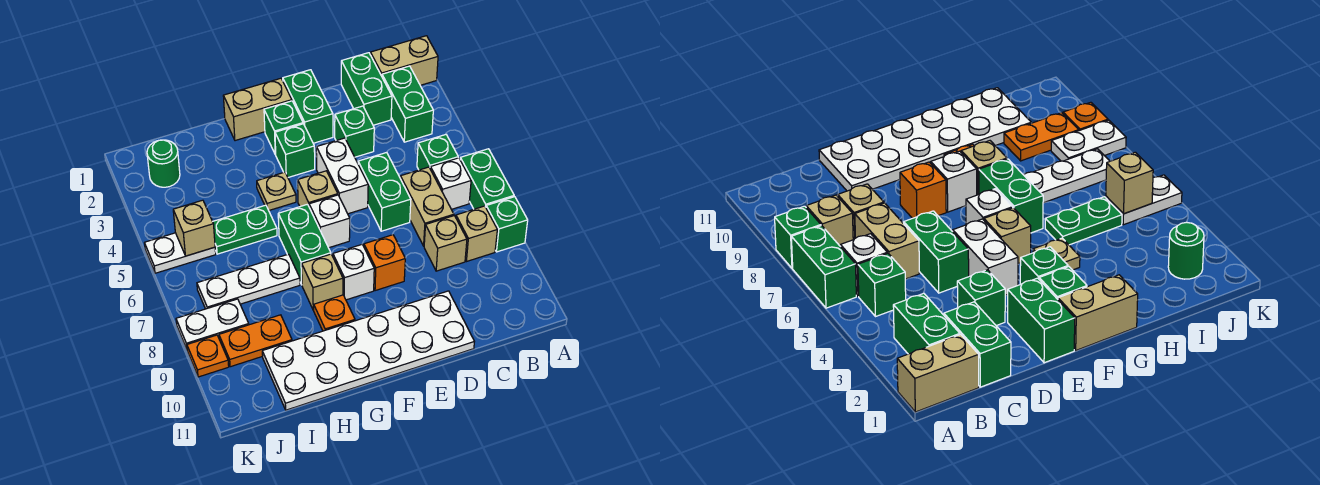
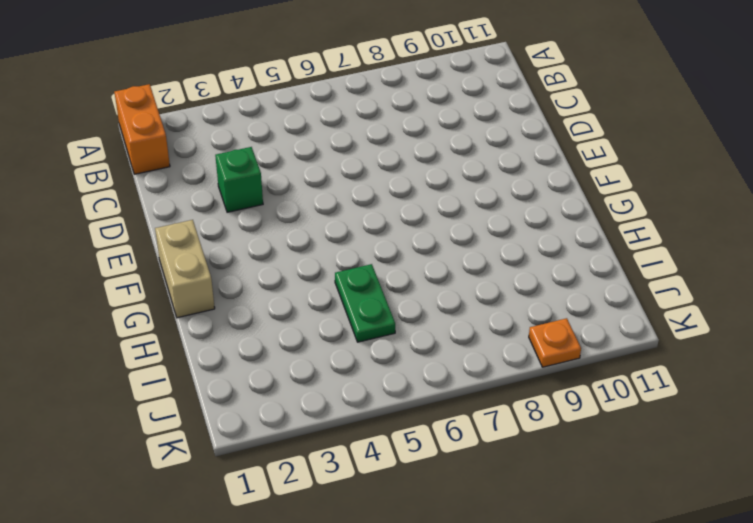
orange 1x2 brick [114,84,170,174] -> tan 1x2 brick [370,36,438,85]
none -> green 1x2 brick [460,149,514,209]
none -> green 1x1 brick [486,197,528,252]
none -> green 1x2 brick [382,66,433,142]
none -> green 1x1 brick [417,134,458,170]

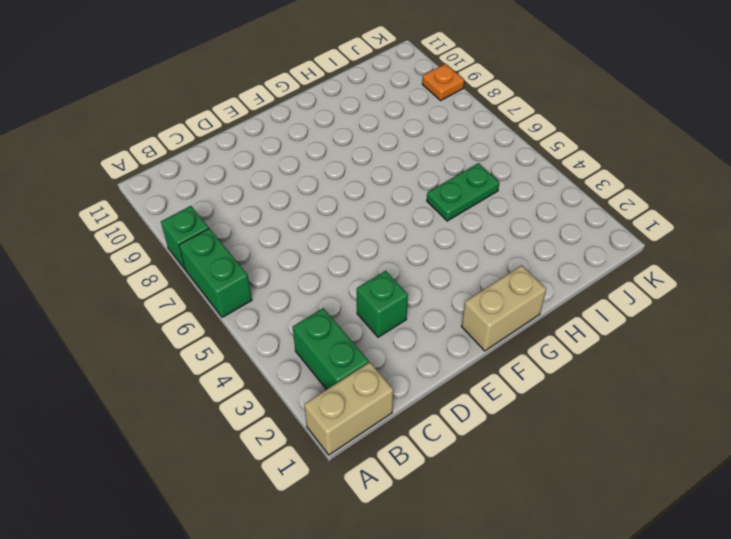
none -> green 1x1 brick [417,134,458,170]
none -> white 1x1 brick [430,158,471,209]
none -> tan 1x1 brick [456,206,497,261]
none -> green 1x2 brick [341,53,392,125]

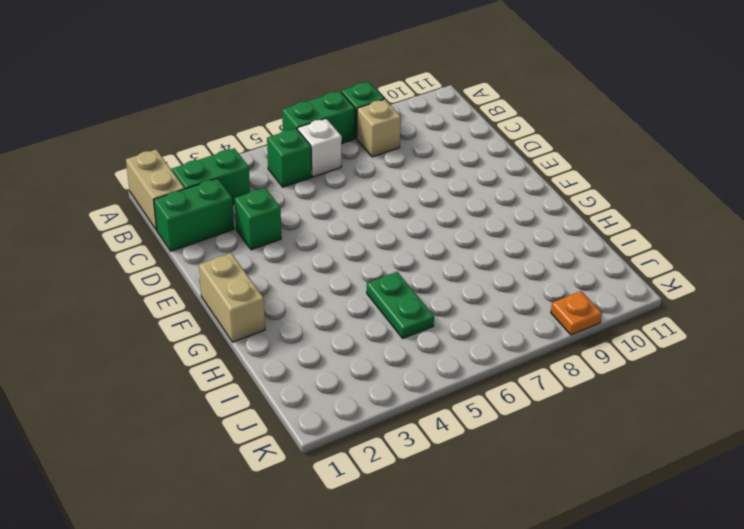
none -> tan 1x2 brick [400,167,454,246]
none -> tan 1x1 brick [424,216,467,271]
none -> green 1x2 brick [358,153,411,231]
none -> white 2x6 plate [262,291,474,410]

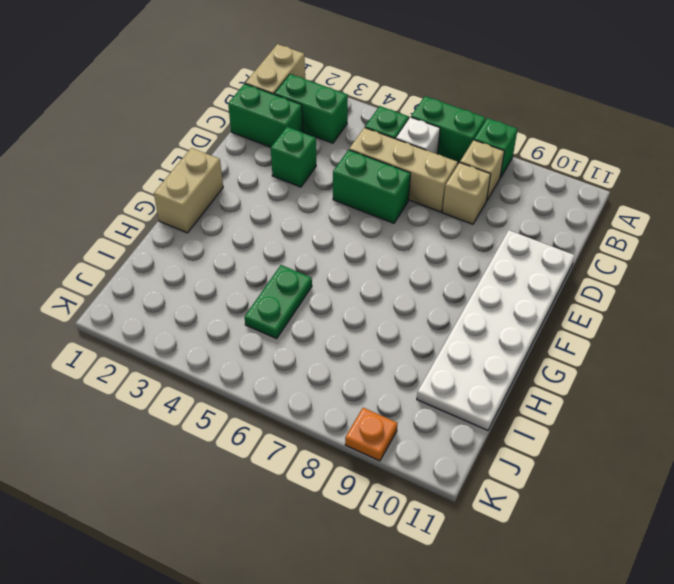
tan 1x3 brick [349,128,458,212] -> tan 1x2 brick [400,167,454,246]
none -> green 1x2 brick [283,70,333,143]
none -> white 1x2 brick [316,138,368,214]
none -> orange 1x1 brick [364,235,405,291]
none -> green 1x1 brick [264,101,303,154]

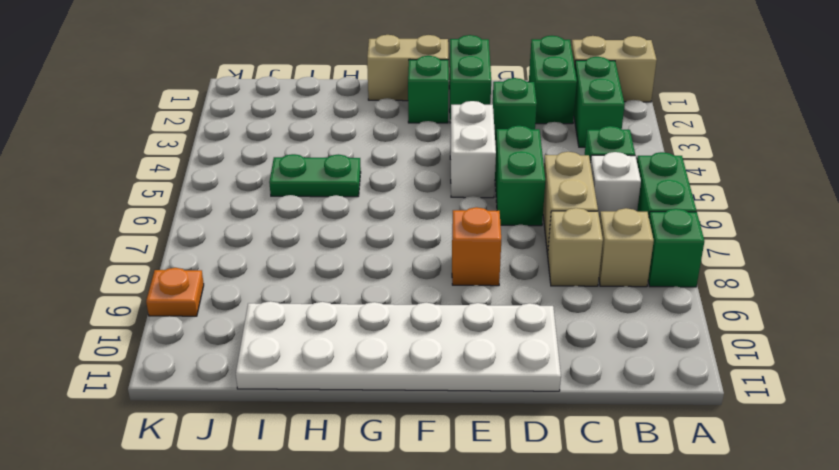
none -> green 1x1 brick [275,124,315,177]
none -> tan 1x1 brick [298,171,338,206]
none -> white 1x1 brick [309,195,350,248]
none -> white 1x1 brick [333,245,374,300]

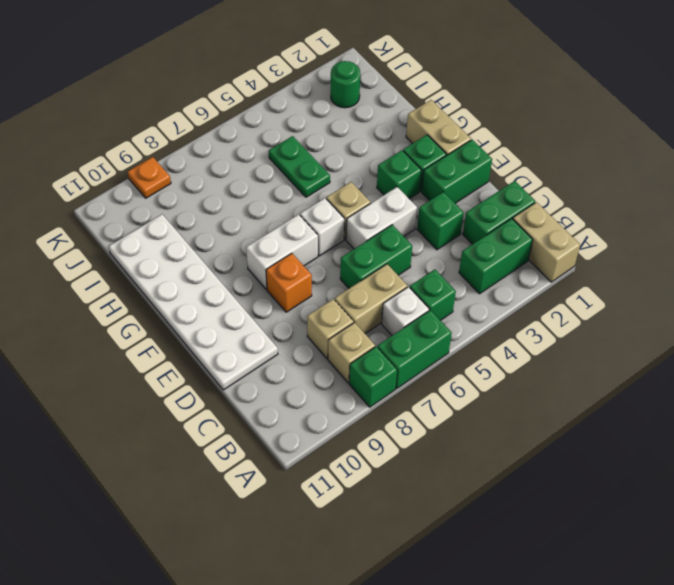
white 1x2 brick [246,214,318,290] -> white 1x1 brick [333,245,374,300]
none -> tan 1x1 plate [257,172,296,210]
none -> green 1x2 brick [278,204,331,285]
none -> tan 1x1 brick [302,254,343,310]
none -> orange 1x1 plate [314,295,355,331]

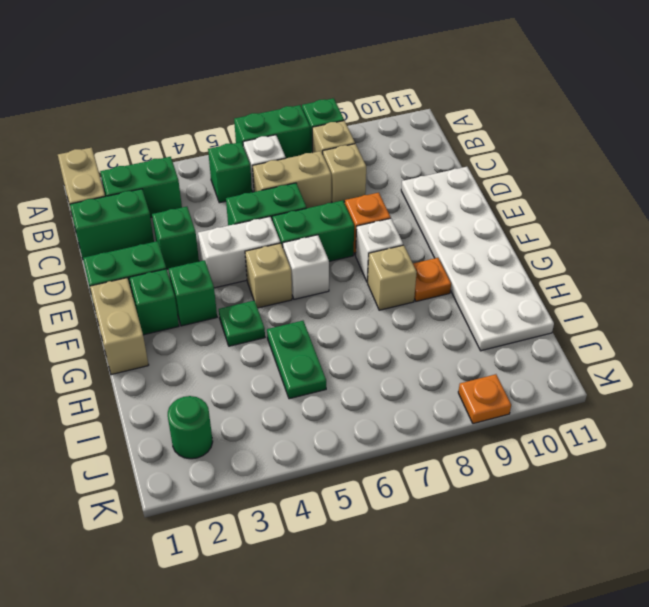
green 1x2 brick [272,200,354,261] -> green 1x2 brick moved to [278,204,331,285]
green 1x1 plate [219,301,265,346] -> tan 1x1 plate [257,172,296,210]
none -> white 1x3 plate [197,254,300,309]
none -> orange 1x2 plate [219,315,292,367]
none -> white 1x2 plate [145,233,216,273]
none -> white 1x2 plate [176,299,249,349]

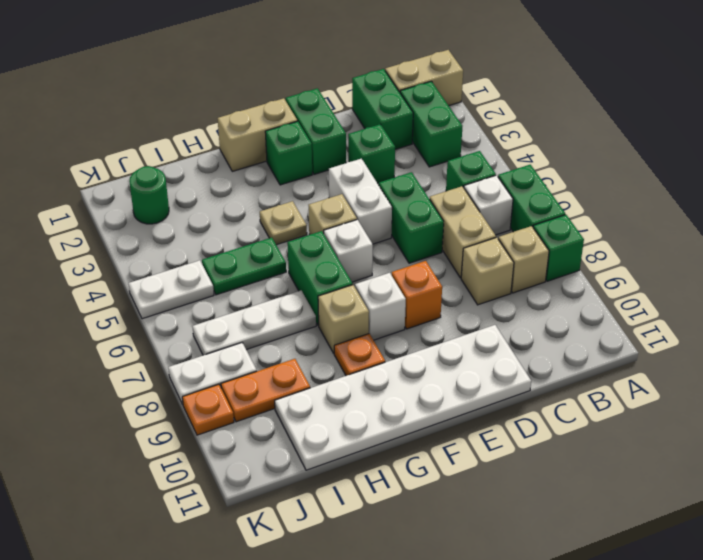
none -> green 1x1 brick [275,124,315,177]
none -> tan 1x1 brick [173,200,215,256]

